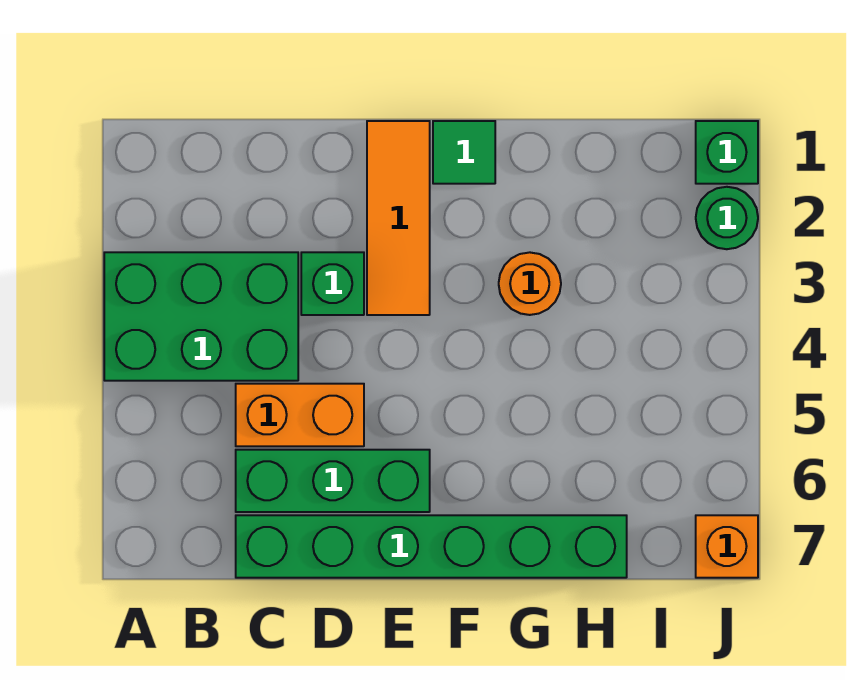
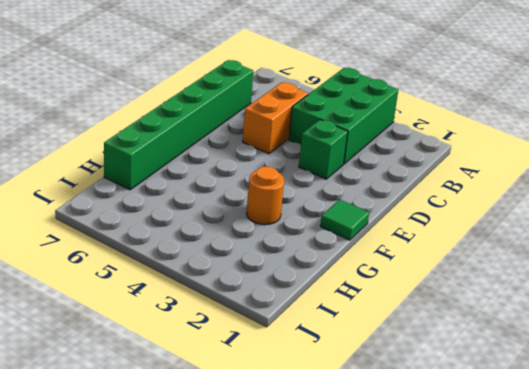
none -> green 1x3 brick [236,450,430,512]
none -> orange 1x3 tile [367,121,430,315]

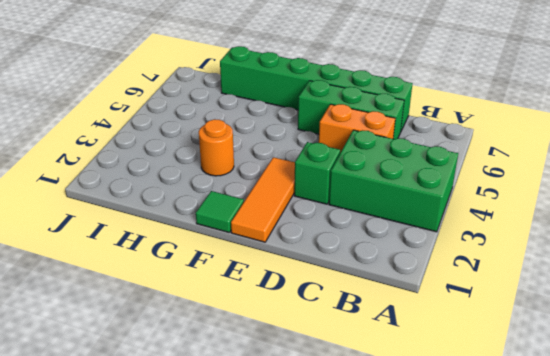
none -> green 1x1 brick [696,121,758,184]
none -> green 1x1 round brick [696,187,758,249]

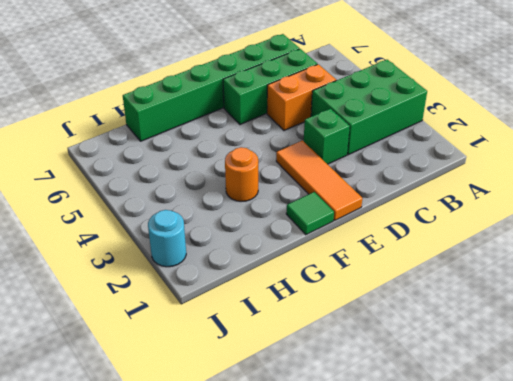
cyan 1x1 round brick [148,210,186,267] -> green 1x1 round brick [696,187,758,249]
none -> green 1x1 brick [696,121,758,184]
none -> orange 1x1 brick [696,515,758,578]

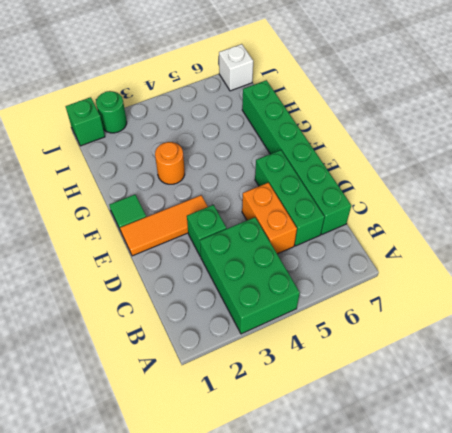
white 1x1 brick [219,44,253,91] -> orange 1x1 brick [696,515,758,578]

